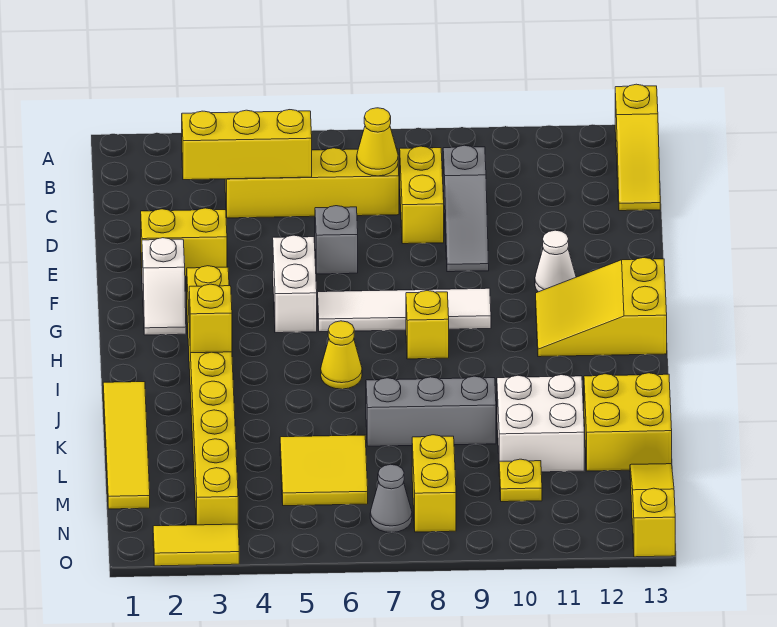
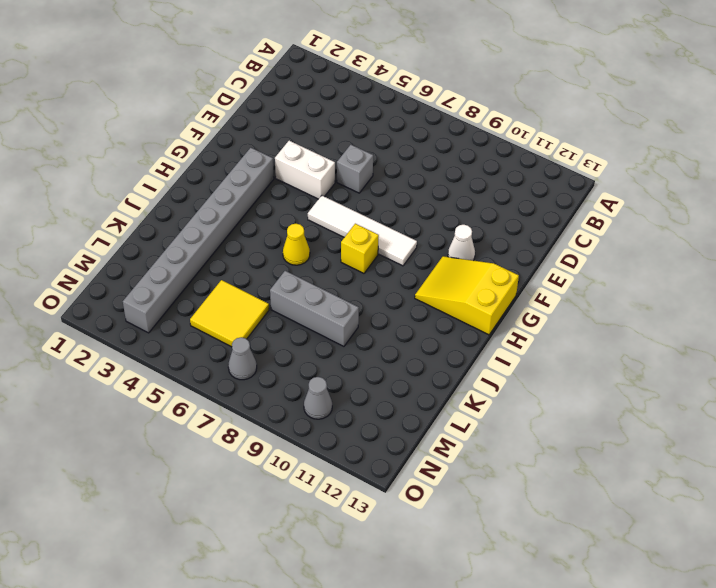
white 1x2 brick [275,141,335,199] -> white 1x2 brick turned to [273,235,317,333]
grey 1x8 brick [123,148,274,333] -> yellow 1x8 brick [187,266,238,525]
grey 1x1 cone [304,377,332,419] -> none
none -> yellow 1x3 slope [615,84,660,211]
none -> yellow 1x4 brick [225,148,399,218]
none -> yellow 1x2 brick [400,146,444,244]

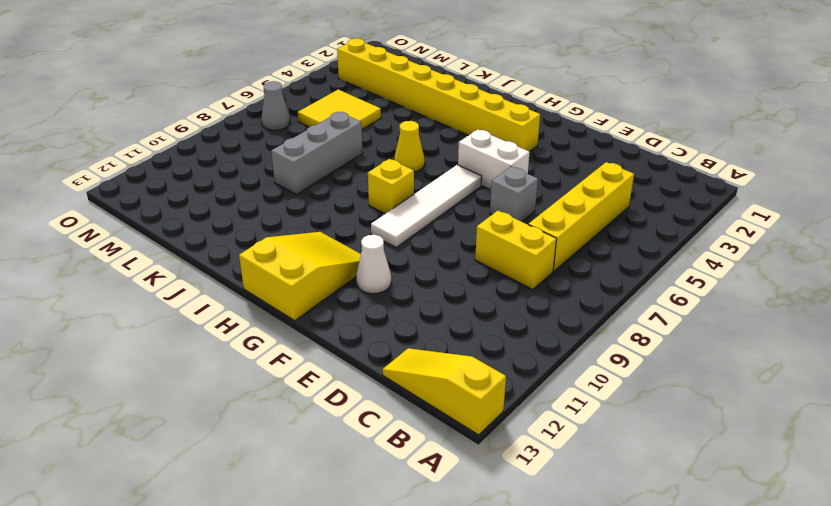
none -> grey 1x3 slope [443,145,489,272]
none -> yellow 1x2 brick [141,208,227,277]
none -> white 1x2 slope [142,238,186,335]

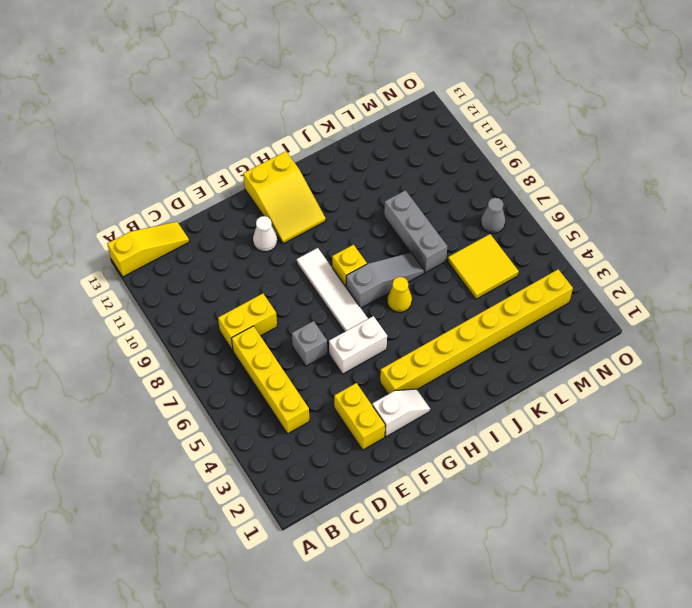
grey 1x3 slope [346,253,424,308] -> grey 1x3 slope moved to [443,145,489,272]
none -> yellow 1x4 tile [103,382,150,509]
none -> white 2x2 brick [497,375,584,472]
none -> yellow 2x2 brick [584,373,672,471]

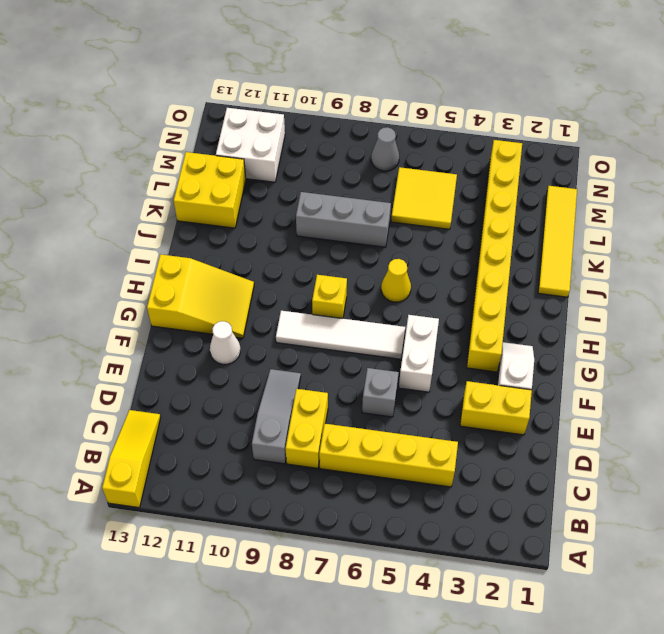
white 2x2 brick [216,108,285,182] -> white 2x2 brick moved to [497,375,584,472]
none -> yellow 1x2 brick [412,435,456,532]
none -> yellow 1x1 plate [499,459,542,502]
none -> yellow 1x3 slope [630,464,675,557]

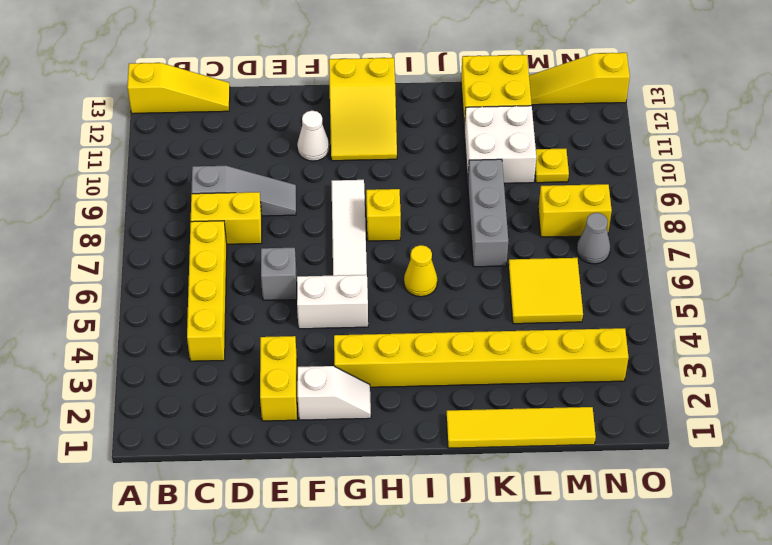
none -> yellow 1x2 tile [153,524,239,566]
none -> yellow 1x3 brick [182,110,312,180]
none -> yellow 1x1 cone [357,108,398,176]

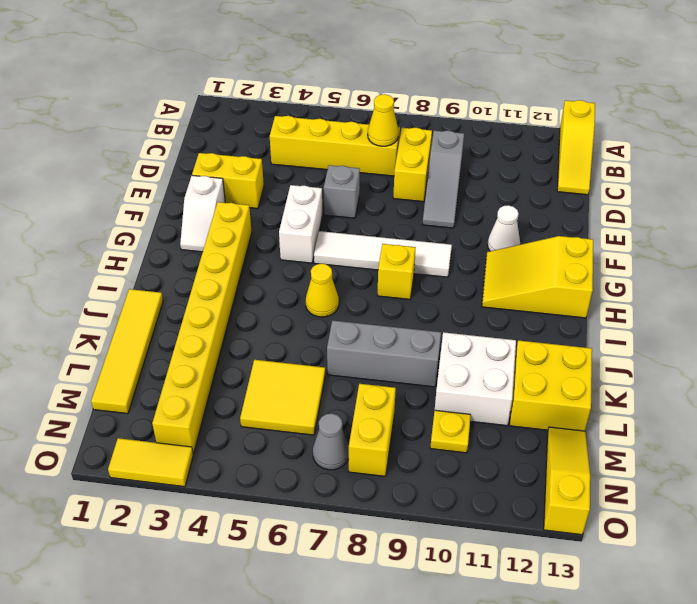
none -> yellow 1x3 brick [182,110,312,180]
none -> yellow 1x1 brick [189,284,232,353]

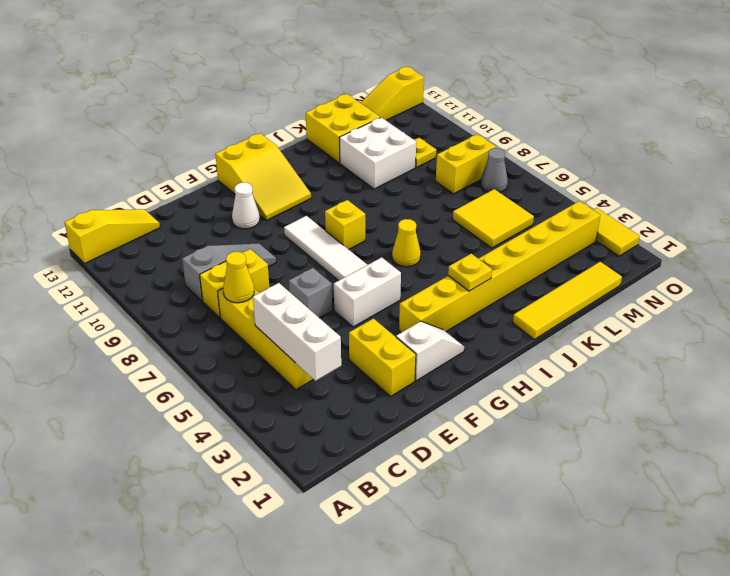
white 1x3 brick [253,283,341,381] -> yellow 1x3 brick [182,110,312,180]
yellow 1x1 plate [448,254,492,291] -> yellow 1x1 brick [189,284,232,353]
none -> grey 1x3 brick [366,376,496,446]

